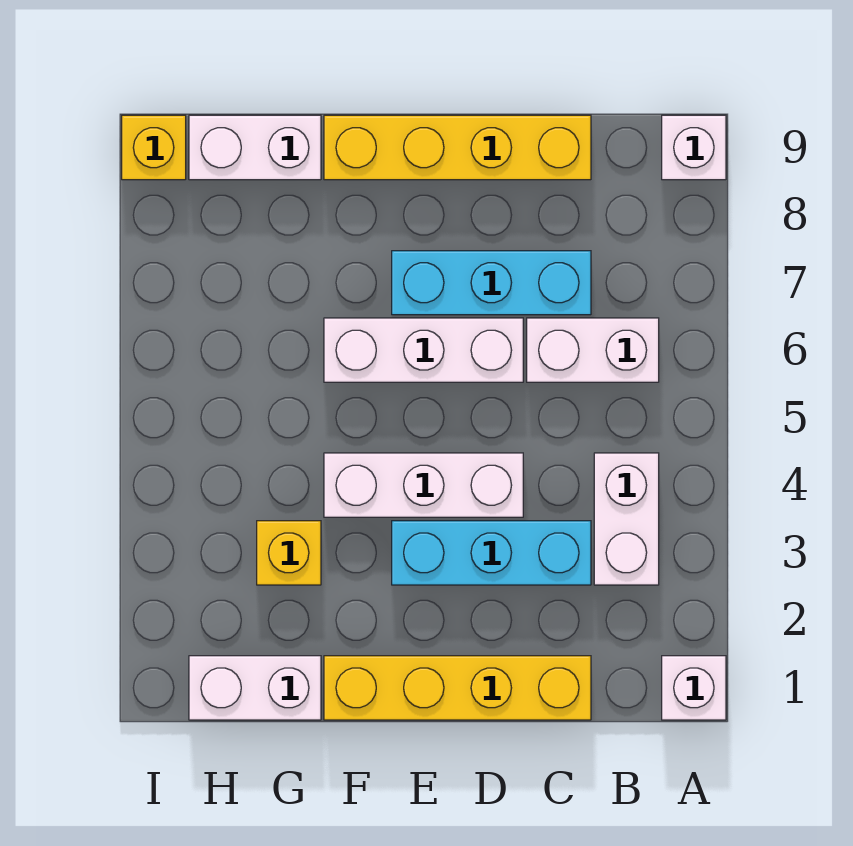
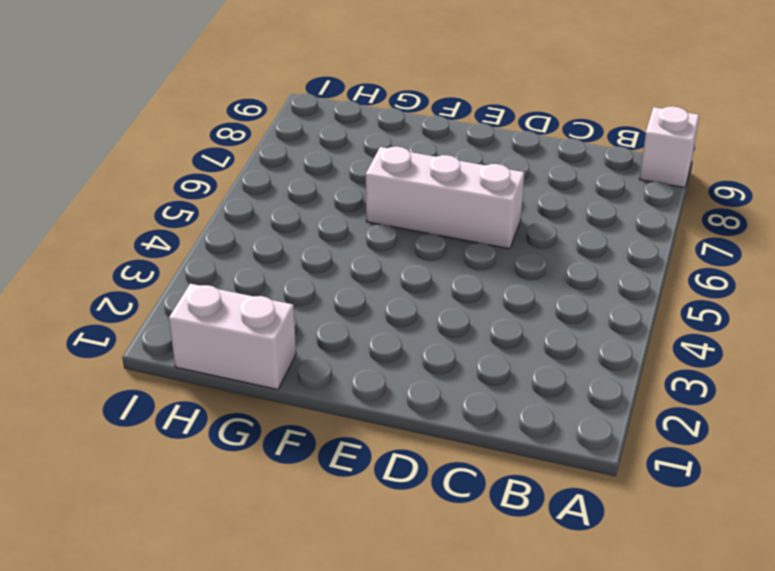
none -> white 1x1 brick [662,656,726,720]
none -> white 1x2 brick [594,453,659,585]
none -> white 1x2 brick [527,318,659,382]

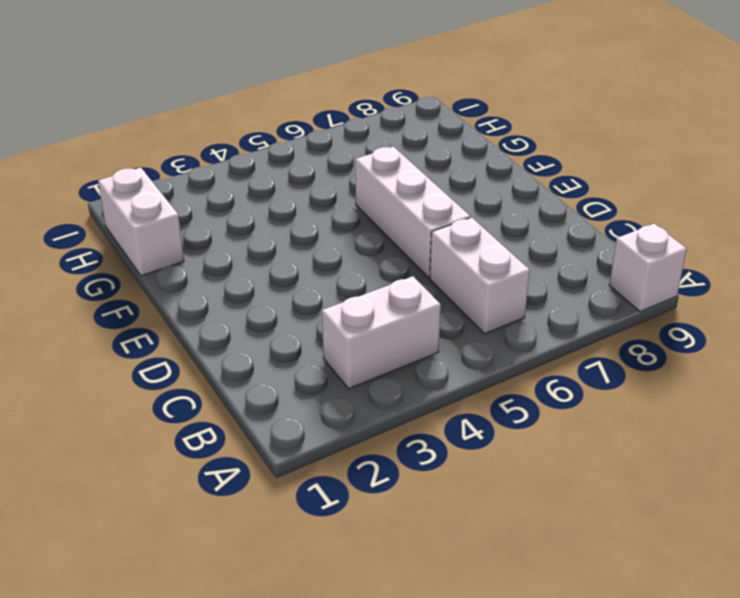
none -> white 1x1 brick [662,656,726,720]
none -> yellow 1x4 brick [324,656,591,720]
none -> cyan 1x3 brick [392,521,591,585]

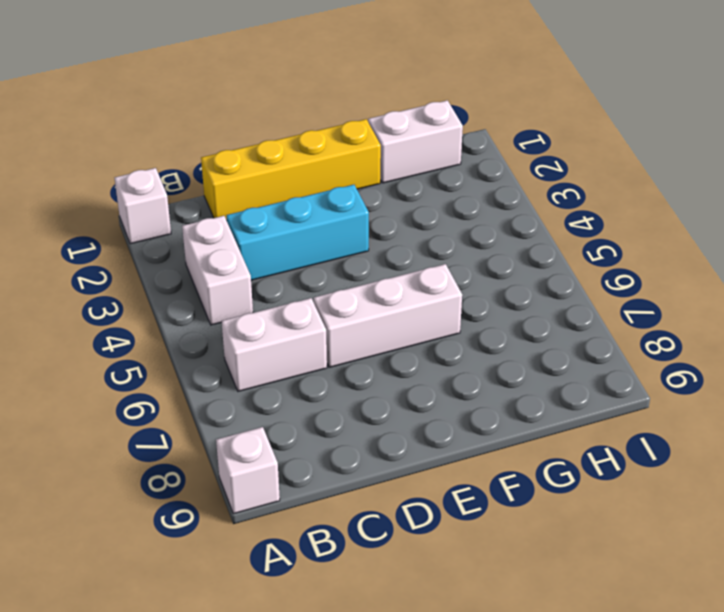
none -> cyan 1x3 brick [392,251,591,315]
none -> yellow 1x4 brick [324,115,591,180]
none -> white 1x3 brick [324,453,523,517]

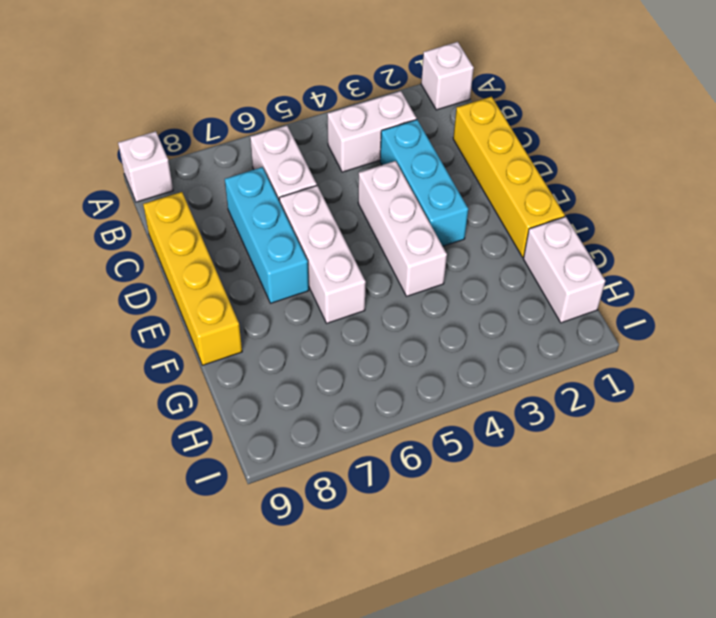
none -> yellow 1x1 brick [257,521,321,585]
none -> white 1x2 brick [189,115,321,180]
none -> yellow 1x1 brick [122,115,186,180]

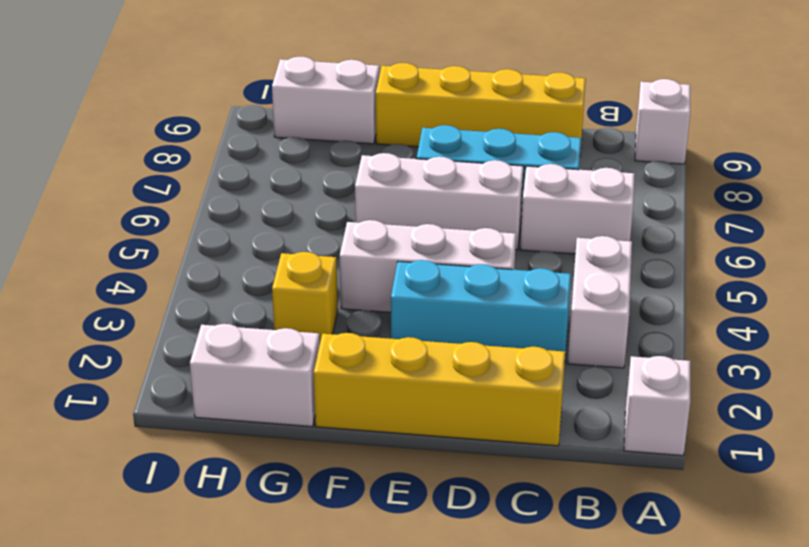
none -> yellow 1x1 brick [122,115,186,180]

